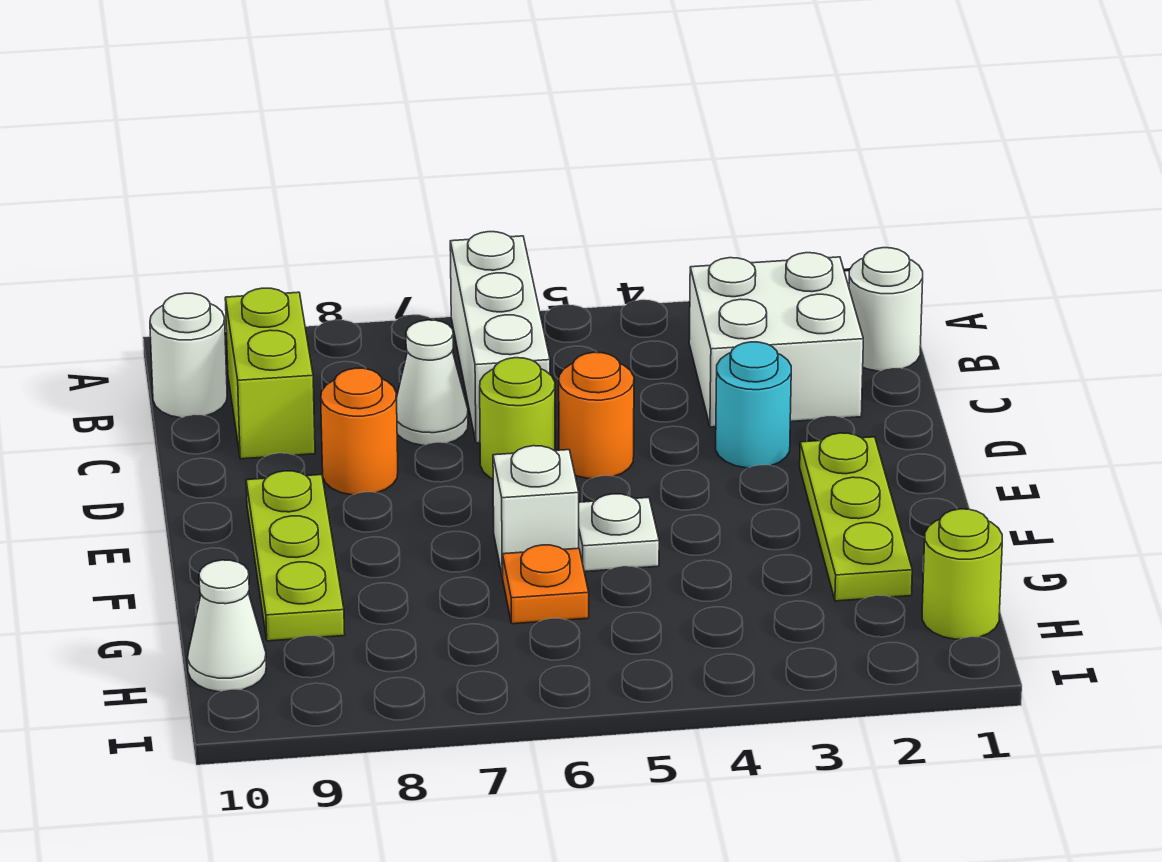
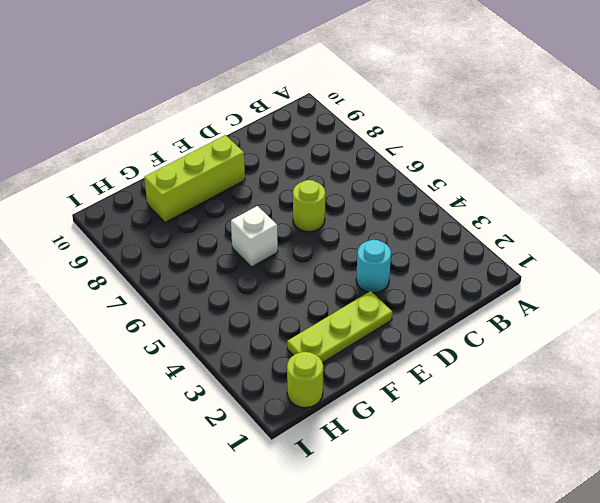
lime 1x3 brick [144,135,245,223] -> lime 1x3 plate [246,471,345,641]
none -> white 1x3 brick [450,232,550,443]
none -> white 1x1 round brick [849,248,923,371]
none -> white 2x2 brick [689,253,863,427]

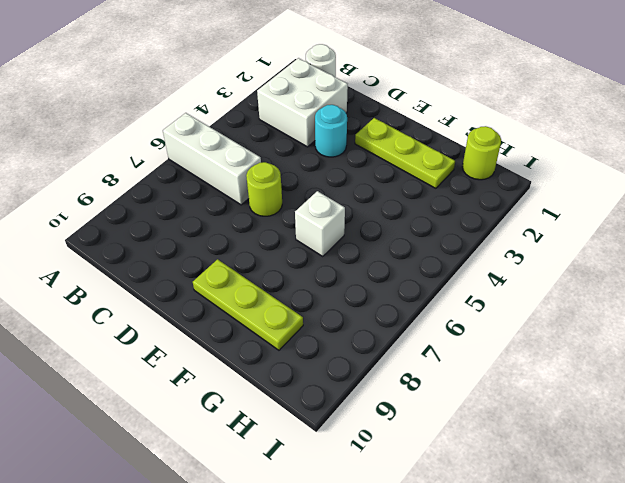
none -> lime 1x2 brick [225,288,315,459]
none -> white 1x1 round brick [150,293,227,418]
none -> white 1x1 cone [397,320,468,445]

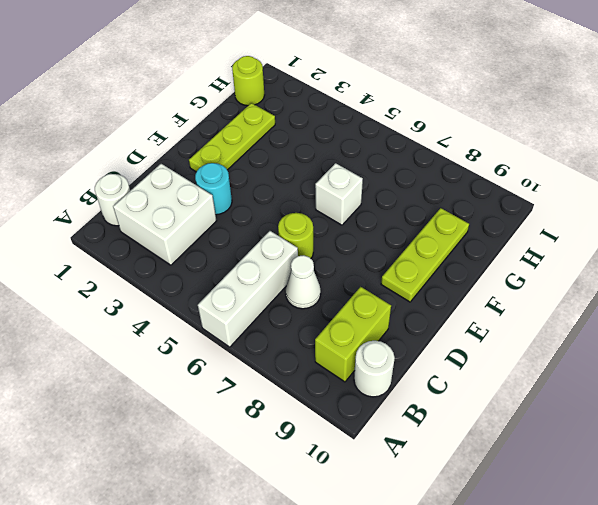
none -> orange 1x1 round brick [559,352,634,479]
none -> orange 1x1 round brick [321,368,398,495]
none -> white 1x1 plate [579,494,659,572]

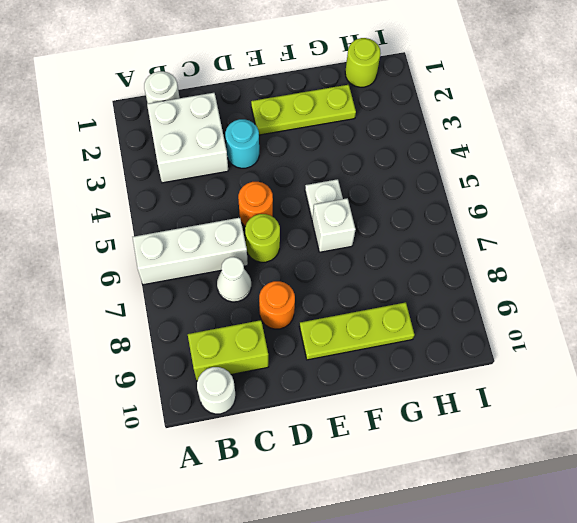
none -> orange 1x1 plate [503,545,589,624]
none -> white 1x1 cone [188,560,266,692]

